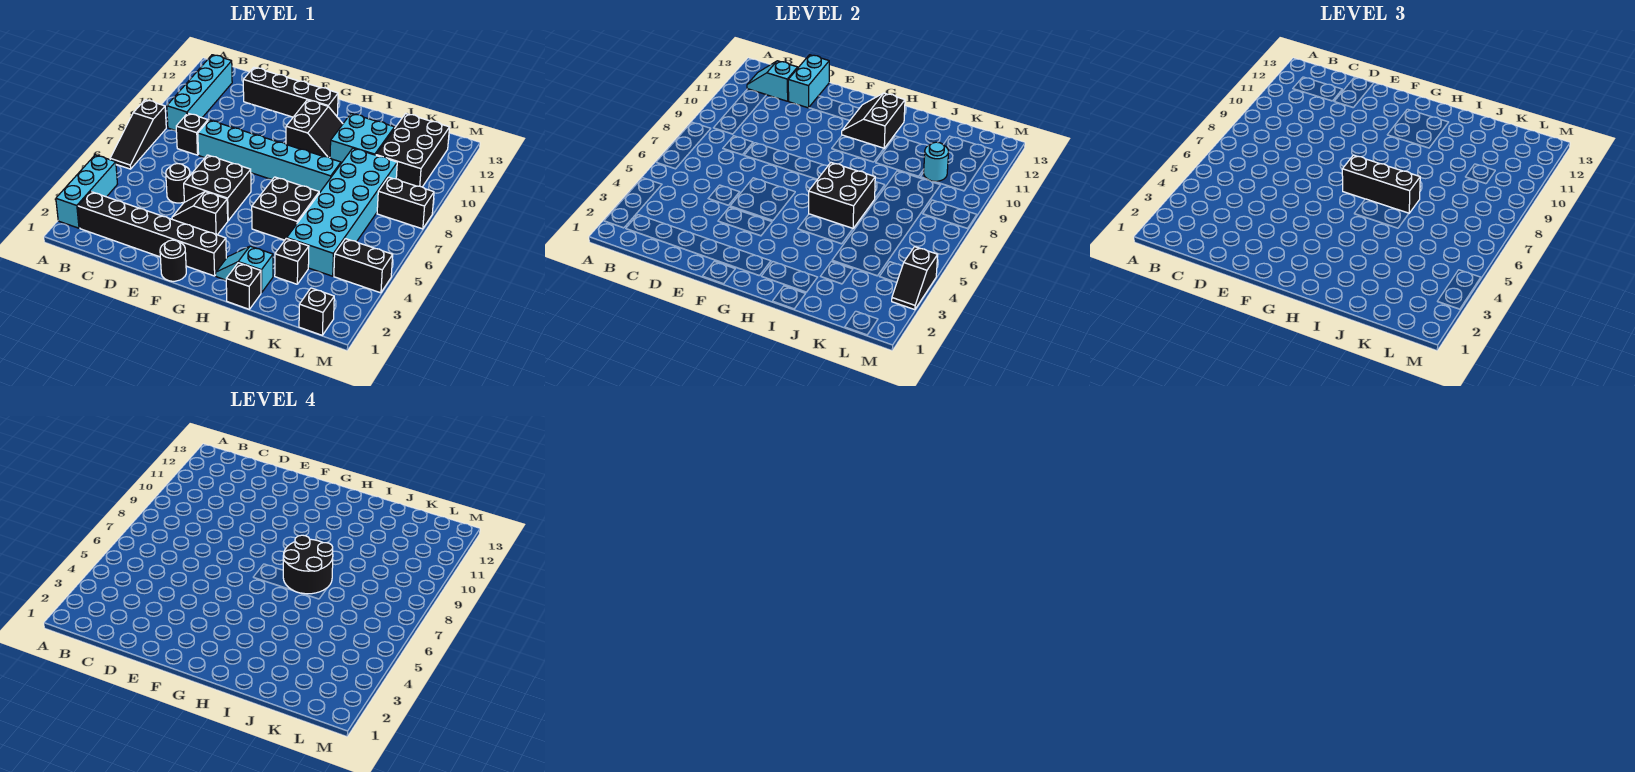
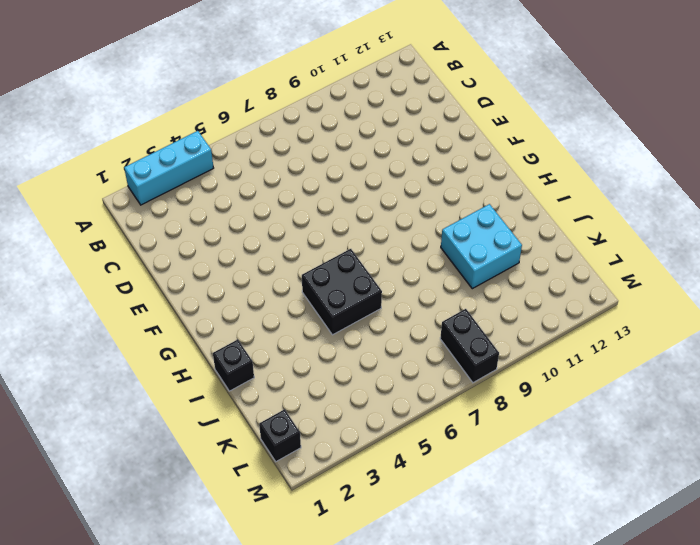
none -> black 1x3 slope [110,100,166,169]
none -> black 1x6 brick [78,192,226,276]
none -> cyan 1x4 brick [167,55,232,131]
none -> black 1x1 brick [176,113,208,155]

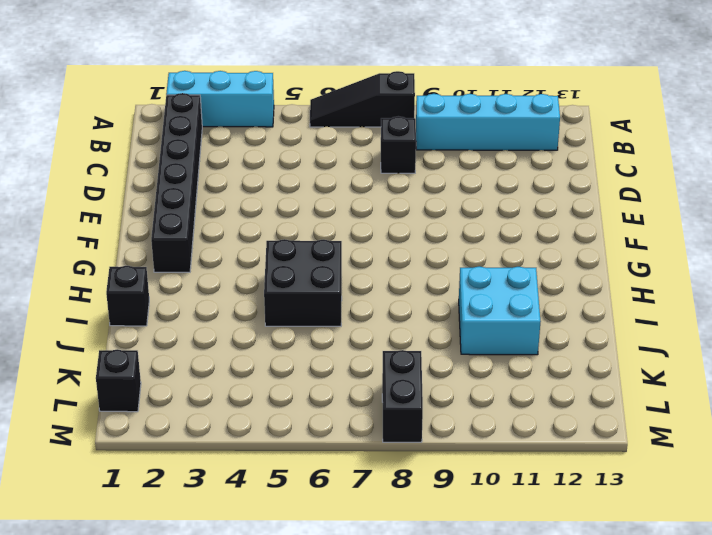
none -> black 1x1 round brick [166,164,190,203]
none -> cyan 1x6 brick [198,120,341,193]
none -> black 1x4 brick [243,68,338,117]
none -> black 1x2 slope [172,192,228,235]

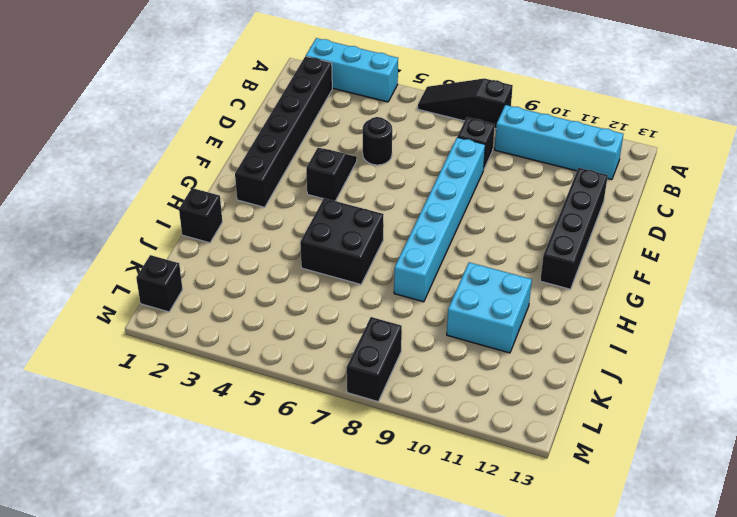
none -> black 2x2 brick [184,155,251,221]
none -> black 1x1 round brick [160,240,186,281]
none -> black 2x2 slope [286,100,343,158]
none -> cyan 1x2 slope [216,246,273,293]

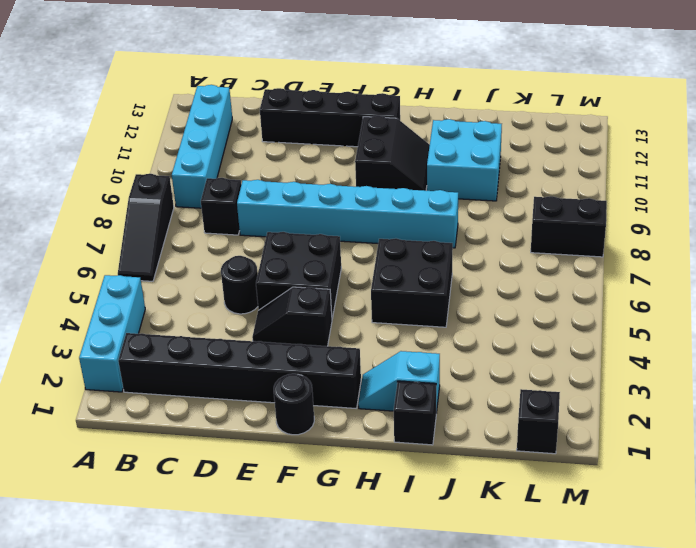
none -> black 1x1 brick [275,238,309,284]
none -> cyan 2x6 brick [287,148,397,276]
none -> black 2x3 brick [376,114,450,187]
none -> black 1x2 brick [334,239,393,293]

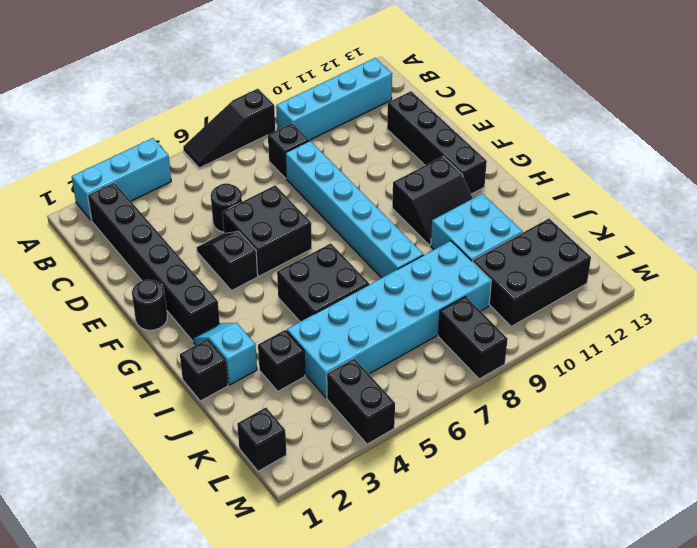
none -> cyan 1x2 slope [747,61,798,101]
none -> cyan 1x2 brick [788,55,829,108]
none -> black 2x2 slope [842,93,905,148]
none -> black 2x2 brick [809,163,875,228]

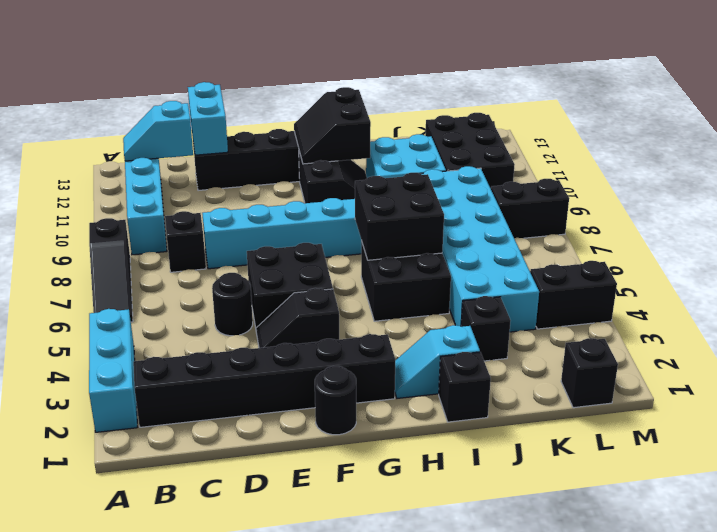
none -> cyan 1x1 round brick [924,142,949,181]
none -> black 1x2 slope [892,247,938,310]
none -> black 1x3 brick [1342,155,1420,213]
none -> black 2x2 round brick [283,535,333,594]

